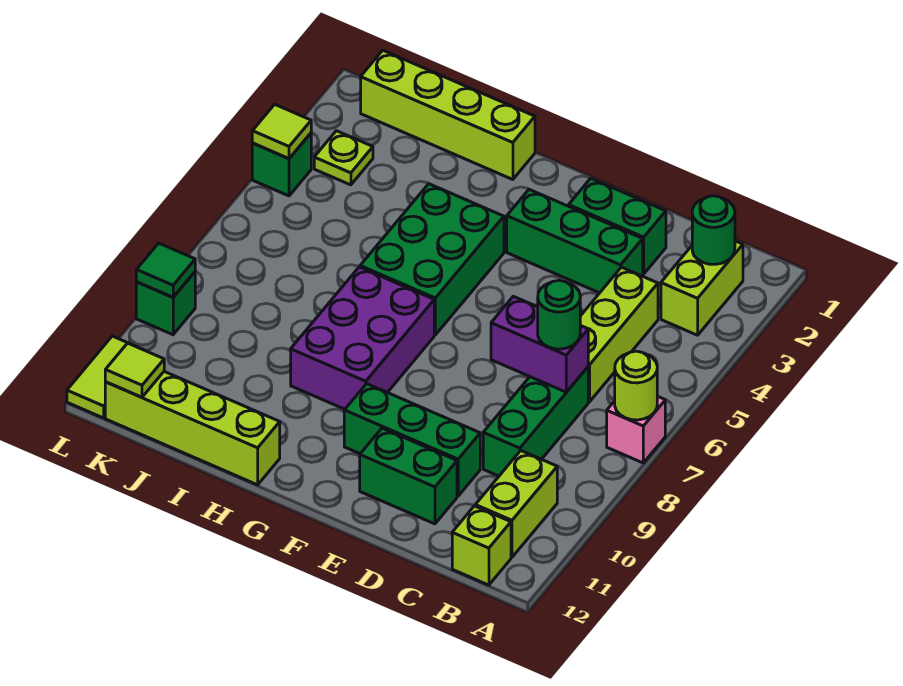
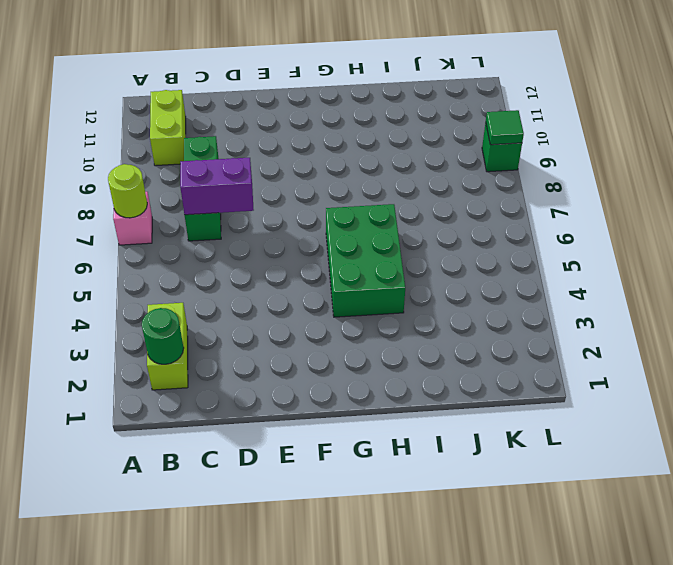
none -> lime 1x1 brick [452,506,511,585]
none -> lime 1x3 brick [580,267,658,402]
none -> green 1x2 brick [569,178,666,274]

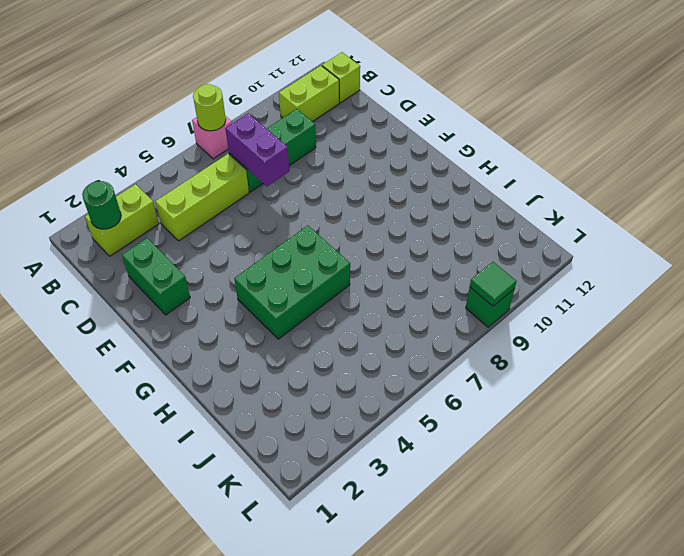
none -> green 1x3 brick [507,190,643,293]
none -> green 1x3 brick [344,384,480,496]
none -> green 1x2 brick [360,428,457,524]

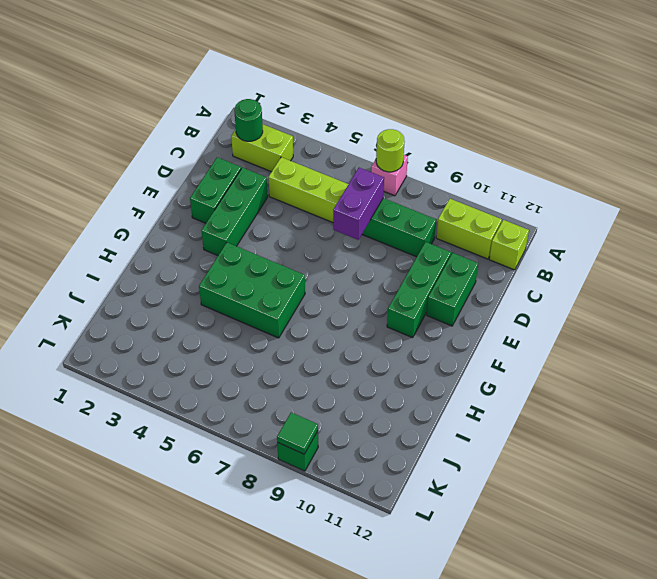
none -> purple 2x3 brick [291,267,434,409]
none -> lime 1x4 brick [361,50,535,180]
none -> lime 1x4 brick [105,371,280,485]

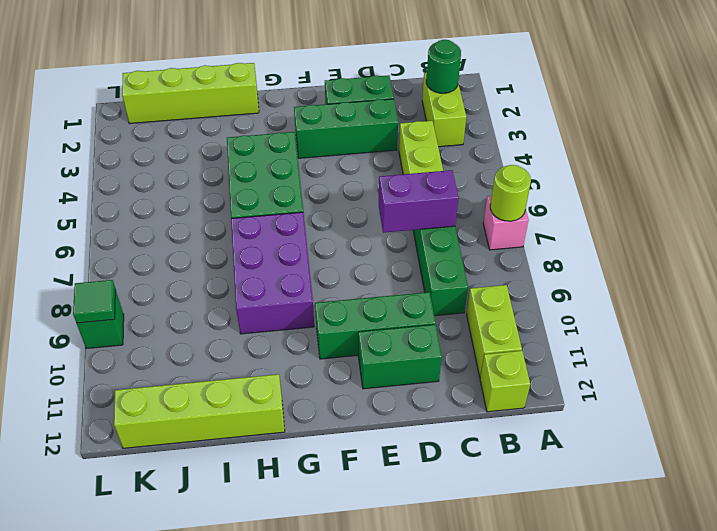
none -> lime 1x1 plate [314,131,373,185]
none -> green 1x1 brick [252,133,311,196]
none -> lime 1x2 tile [67,336,148,418]

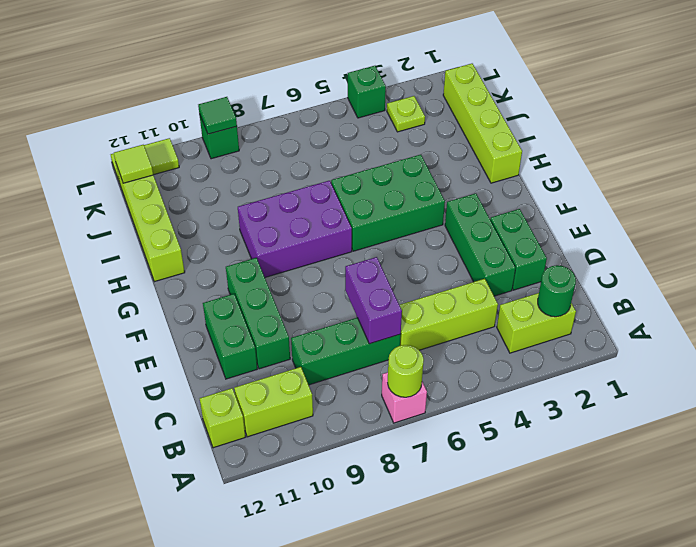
none -> lime 1x1 tile [252,104,311,159]
none -> green 1x1 round brick [538,280,580,349]

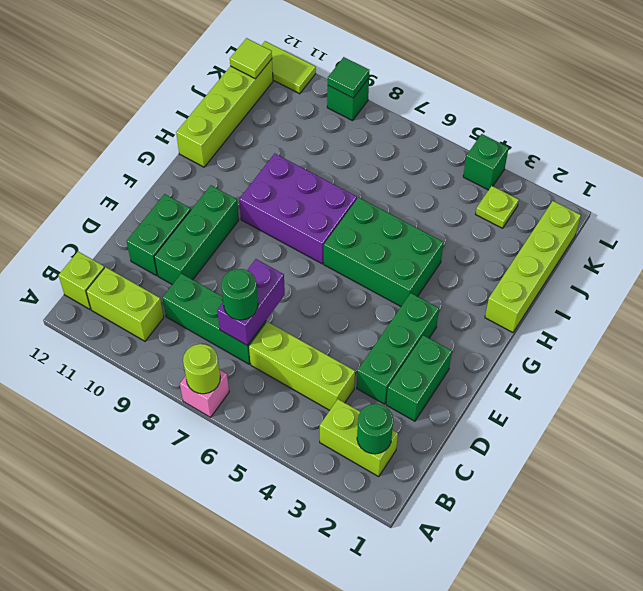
none -> lime 1x1 tile [252,104,311,159]

